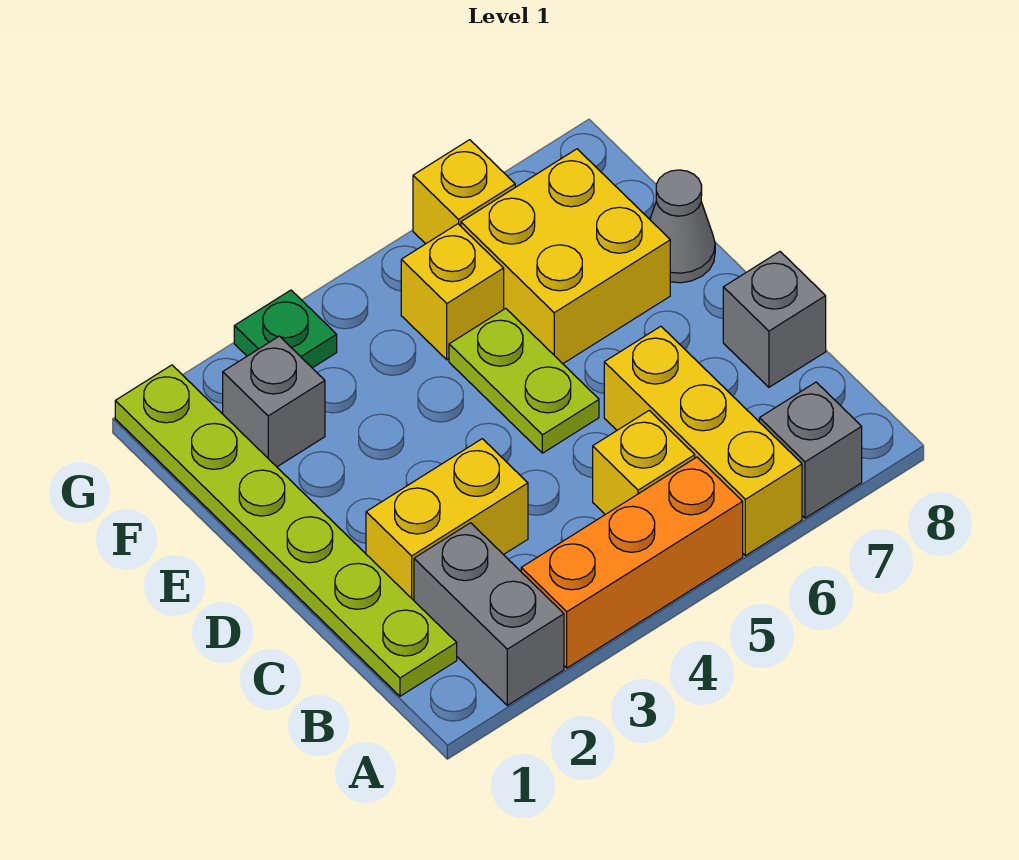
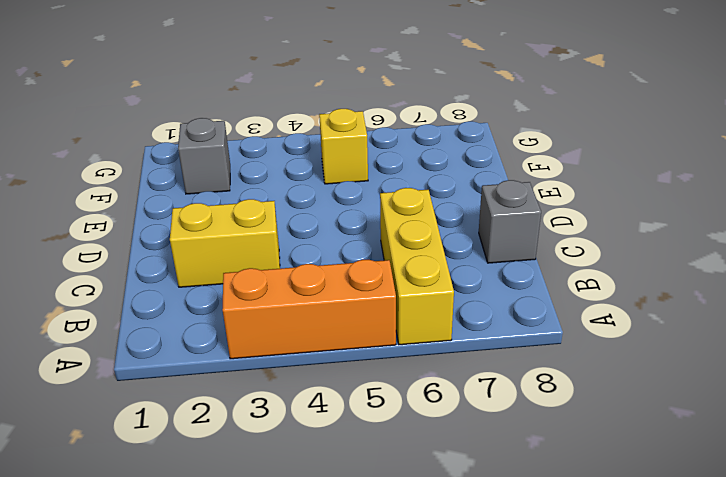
none -> grey 1x2 brick [414,523,564,705]
none -> grey 1x1 brick [759,382,862,518]
none -> lime 1x6 plate [115,365,457,696]

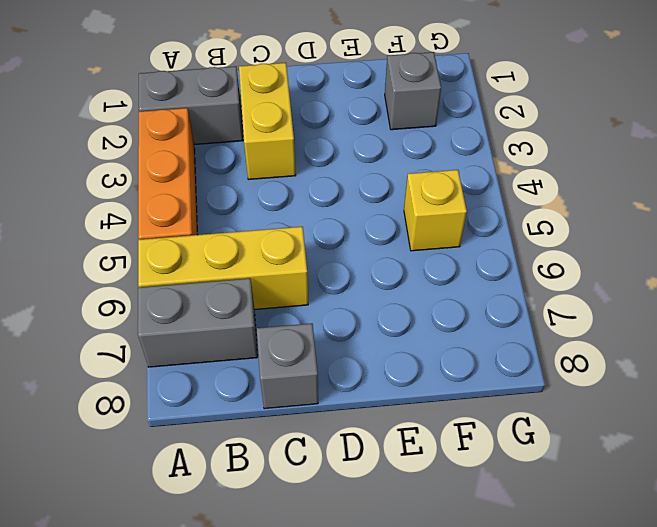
grey 1x2 brick [138,278,258,367] -> grey 1x1 brick [759,382,862,518]
none -> lime 1x6 plate [115,365,457,696]
none -> yellow 1x1 brick [593,410,695,515]
none -> lime 1x2 plate [449,308,599,453]

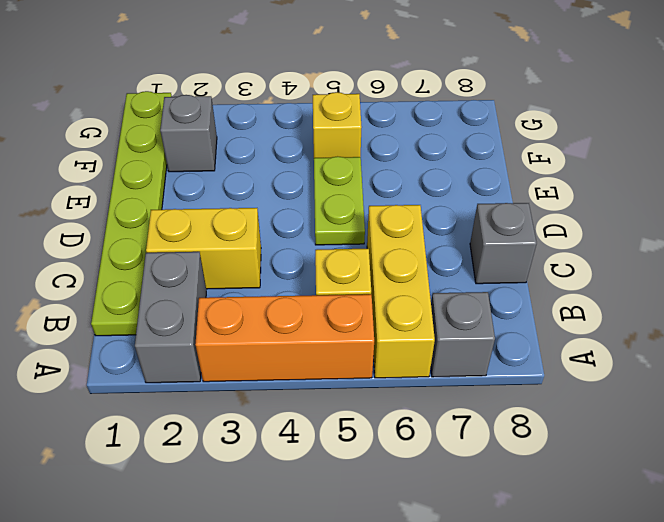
none -> yellow 2x2 brick [461,149,670,364]
none -> grey 1x1 cone [650,170,715,283]
none -> green 1x1 plate [234,290,337,368]

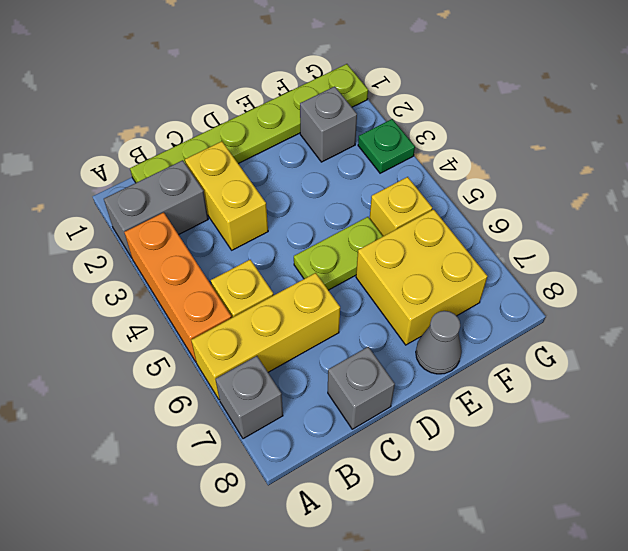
none -> yellow 1x1 brick [413,140,515,244]

